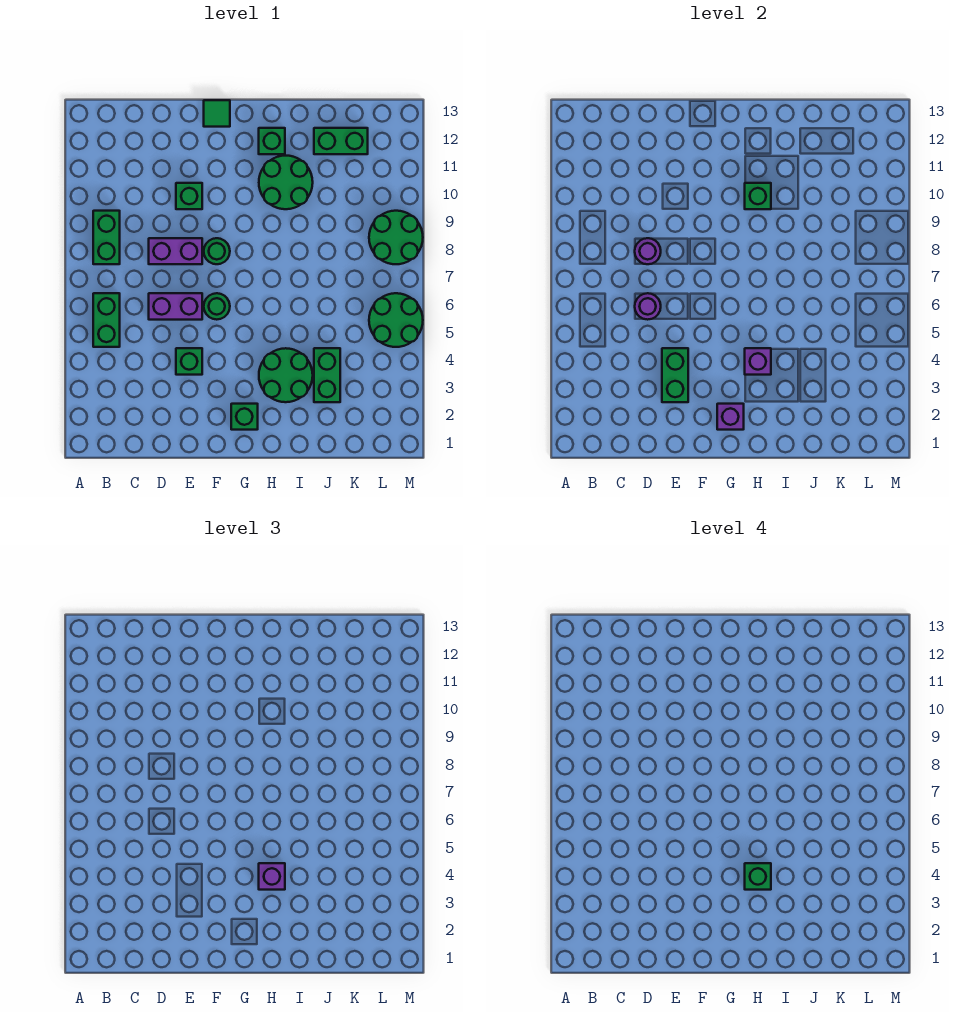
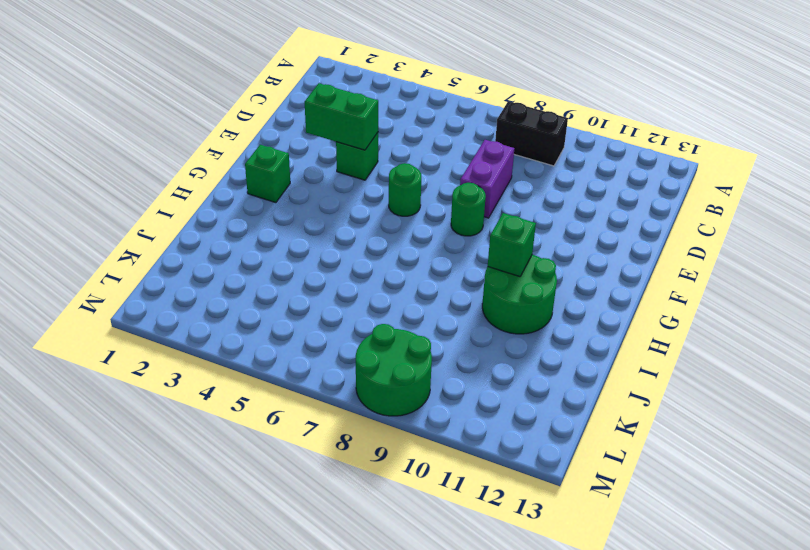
black 1x2 brick [495,101,568,166] -> green 1x2 brick [93,211,120,264]
none -> green 1x2 brick [93,293,120,347]
none -> purple 1x2 brick [149,293,202,320]
none -> green 1x1 brick [176,183,202,209]

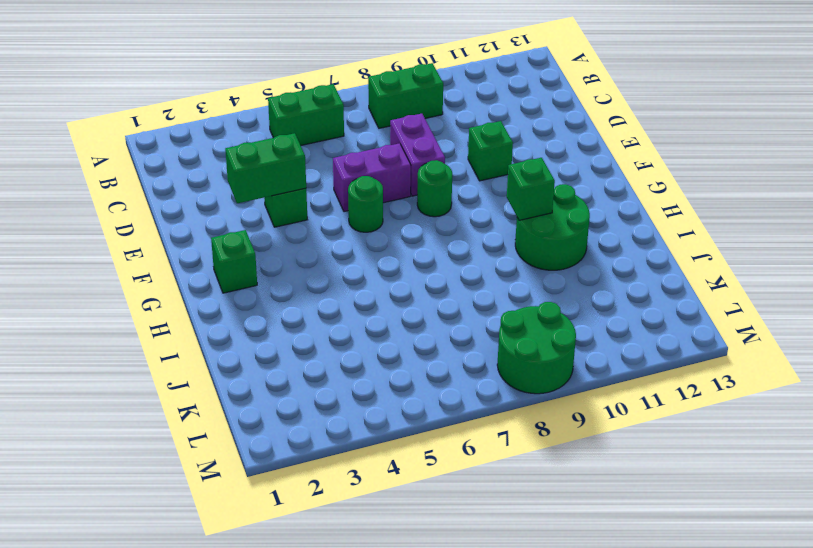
purple 1x2 brick [333,143,411,212] -> purple 1x2 brick turned to [149,293,202,320]
none -> green 1x1 tile [204,100,230,127]
none -> green 2x2 round brick [259,348,313,402]
none -> green 1x1 brick [259,128,285,154]

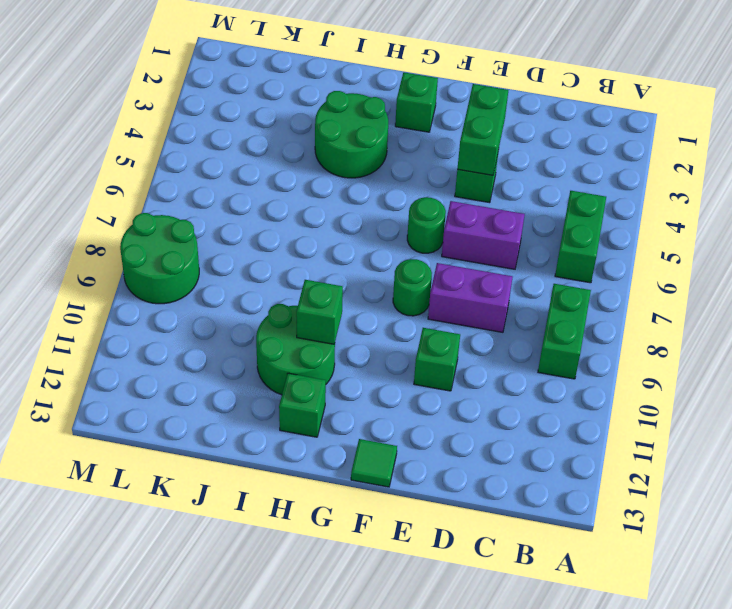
none -> green 1x2 brick [314,348,340,402]
none -> green 1x2 brick [314,128,368,154]
none -> green 2x2 round brick [369,293,423,347]

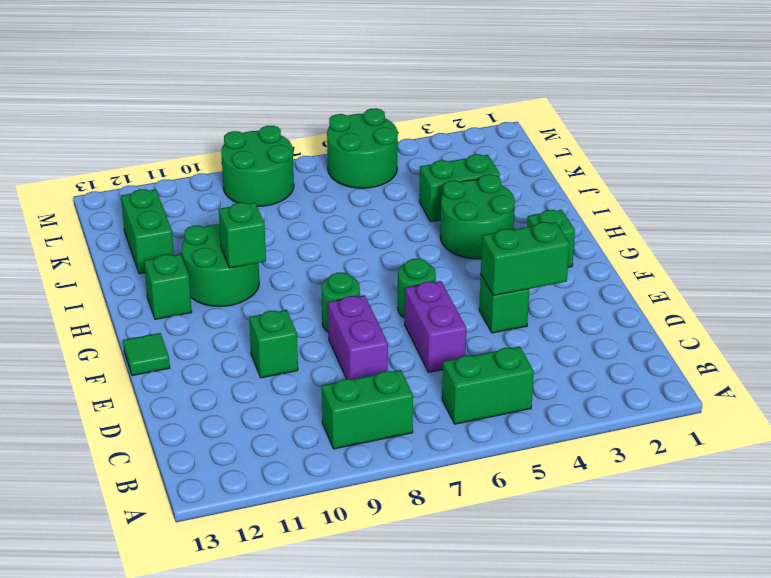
none -> purple 1x1 round brick [635,293,661,320]
none -> purple 1x1 round brick [635,238,661,264]
none -> purple 1x1 brick [717,404,744,430]

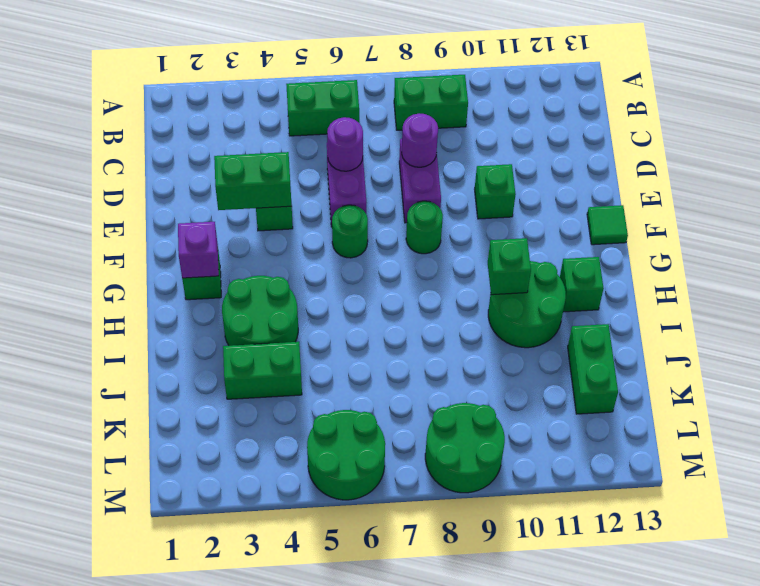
none -> purple 1x1 brick [745,348,771,375]
none -> purple 1x1 brick [259,863,285,890]
none -> green 1x1 brick [745,863,771,890]

